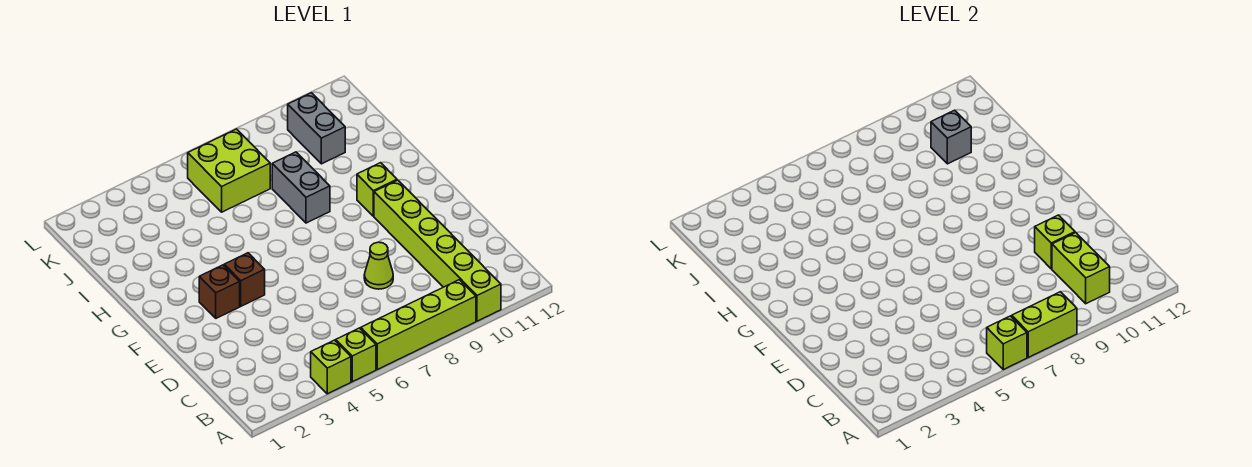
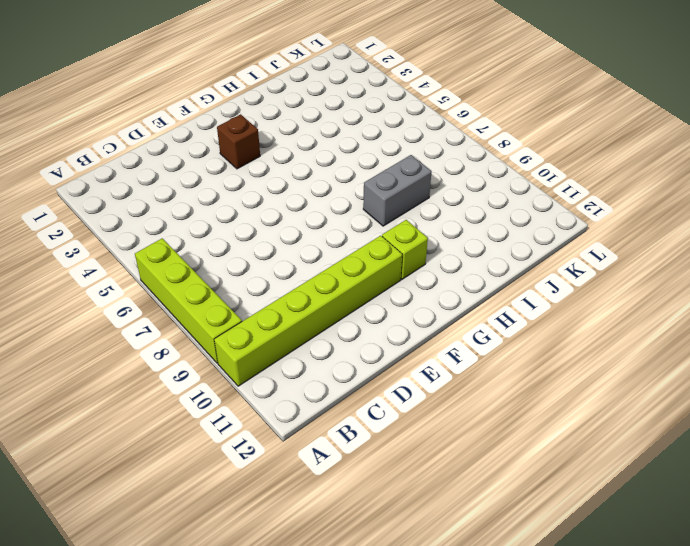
none -> lime 1x1 brick [311,340,351,394]
none -> lime 1x1 brick [336,328,376,382]
none -> lime 1x1 cone [364,242,393,289]

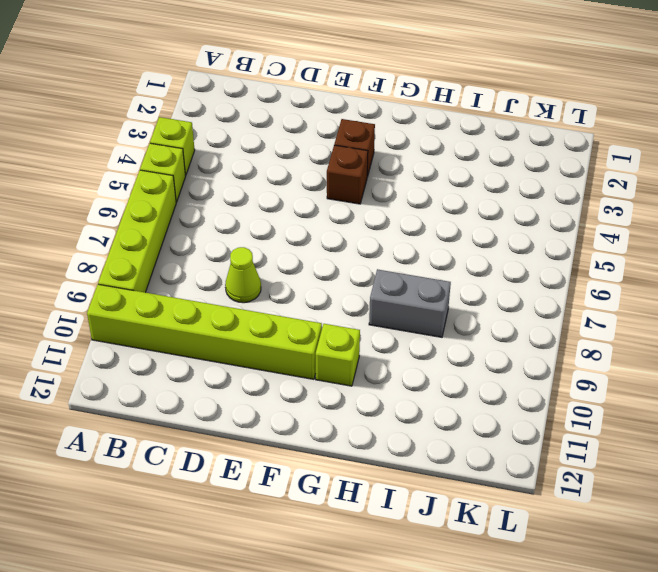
none -> lime 2x2 brick [188,129,270,212]
none -> grey 1x2 brick [288,93,345,164]
none -> lime 1x1 brick [987,316,1027,370]

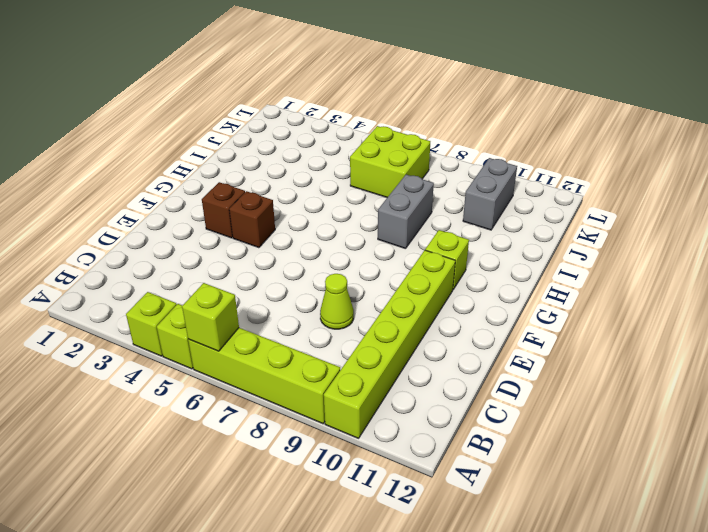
none -> lime 1x2 brick [1012,292,1077,357]
none -> lime 1x2 brick [1052,233,1110,304]
none -> lime 1x1 brick [1035,215,1075,269]

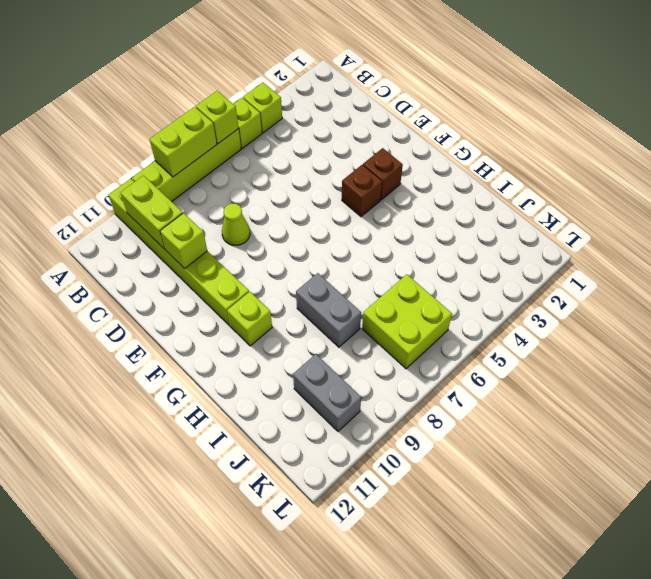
none -> grey 1x1 brick [931,110,971,164]

